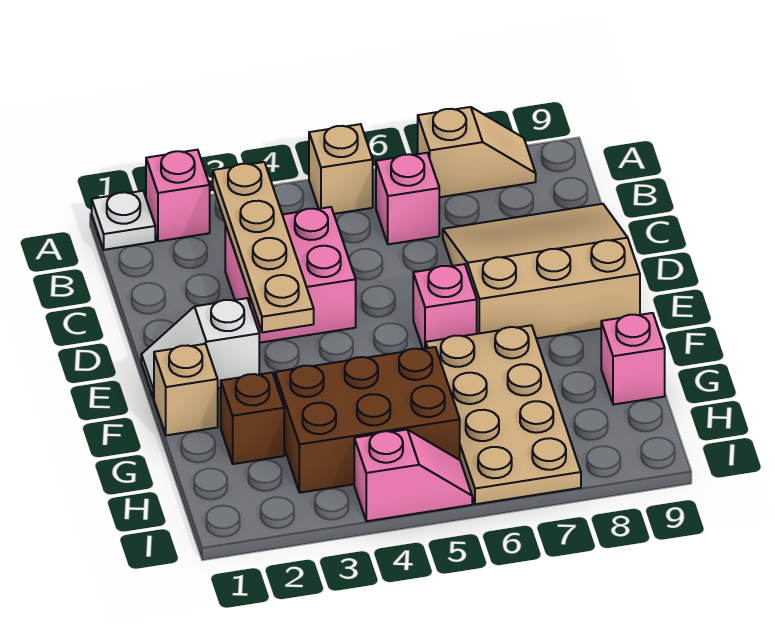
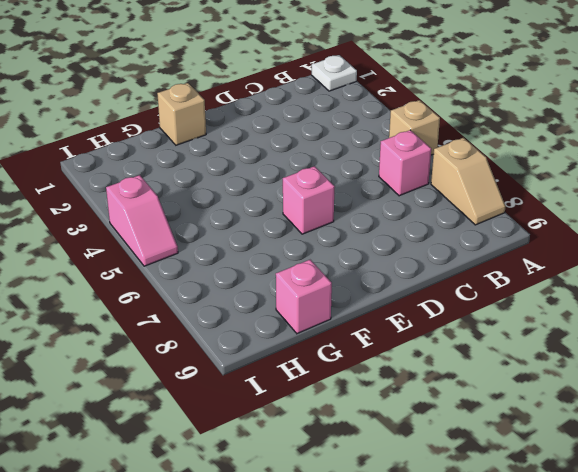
none -> pink 1x1 brick [146,150,210,241]
none -> pink 2x2 brick [225,207,356,343]
none -> tan 3x3 slope [443,204,640,338]

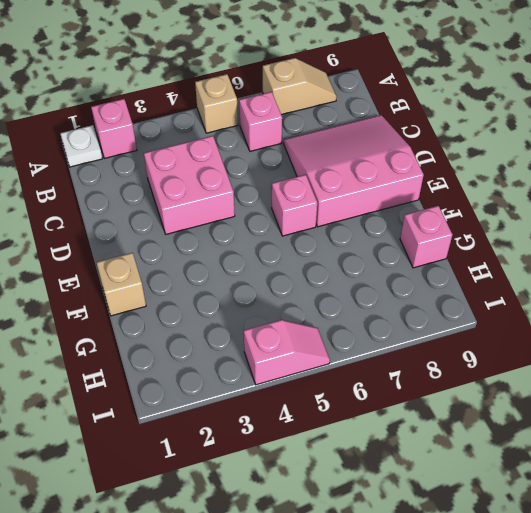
pink 3x3 slope [284,115,424,227] -> tan 3x3 slope [443,204,640,338]
none -> white 1x2 slope [141,298,259,398]
none -> tan 2x4 plate [426,325,581,504]
none -> brown 1x1 brick [221,373,284,464]

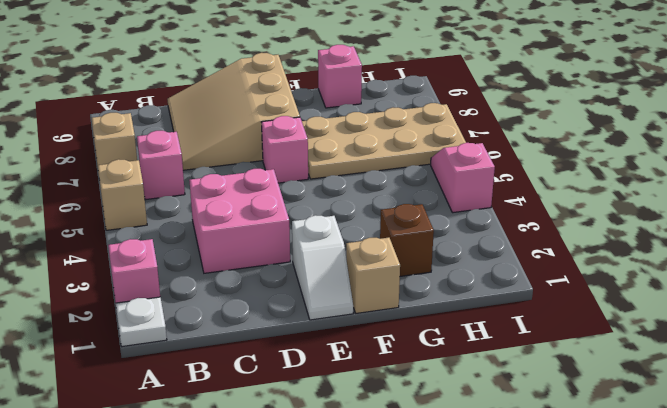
none -> brown 2x3 brick [275,347,460,493]
none -> tan 1x4 plate [213,162,314,332]

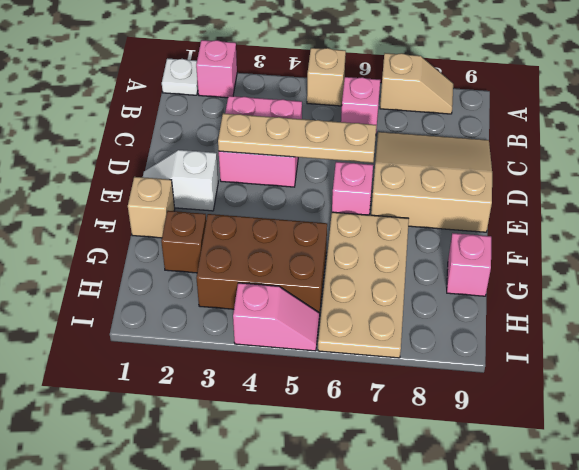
tan 1x4 plate [218,113,376,163] -> tan 1x4 plate turned to [213,162,314,332]

